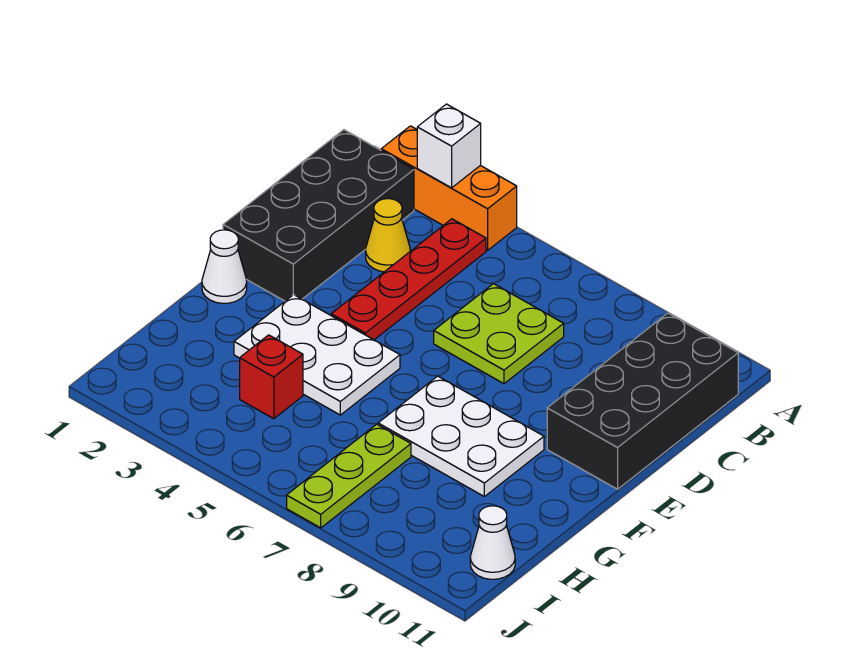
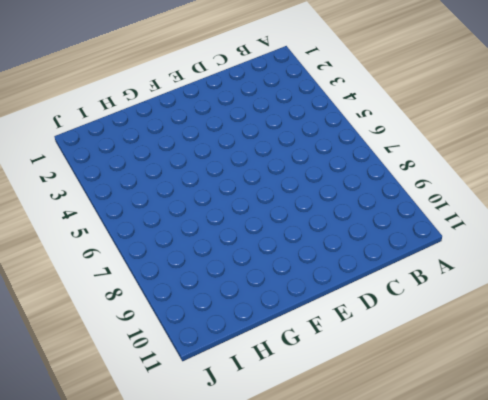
none -> orange 1x3 brick [381,126,517,250]
none -> black 2x4 brick [223,130,414,301]
none -> red 1x4 plate [331,219,486,340]

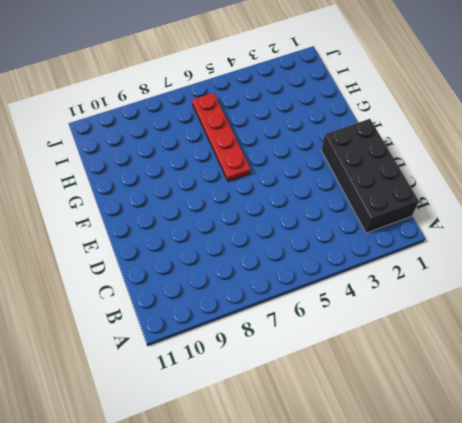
red 1x4 plate [192,93,250,182] -> red 1x4 plate moved to [331,219,486,340]
none -> orange 1x3 brick [381,126,517,250]
none -> black 2x4 brick [547,313,738,489]
none -> yellow 1x1 cone [366,199,410,272]

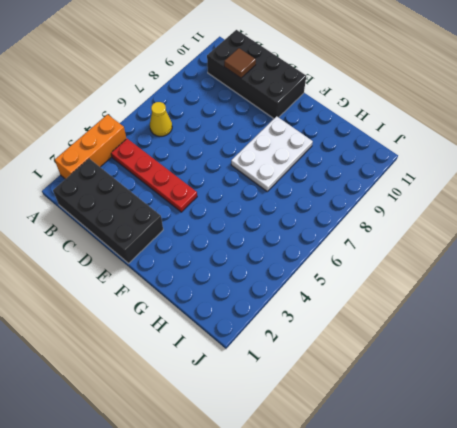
yellow 1x1 cone [150,102,172,136] -> yellow 1x1 cone moved to [366,199,410,272]
brown 1x1 tile [224,48,256,78] -> none
none -> lime 2x2 plate [434,284,564,384]
none -> white 1x1 cone [202,230,247,303]
none -> white 2x3 plate [234,295,400,415]

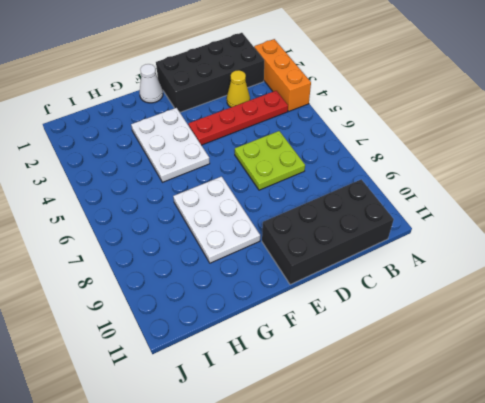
none -> red 1x1 brick [240,335,303,419]
none -> lime 1x3 plate [287,424,411,528]
none -> white 1x1 cone [470,506,515,579]

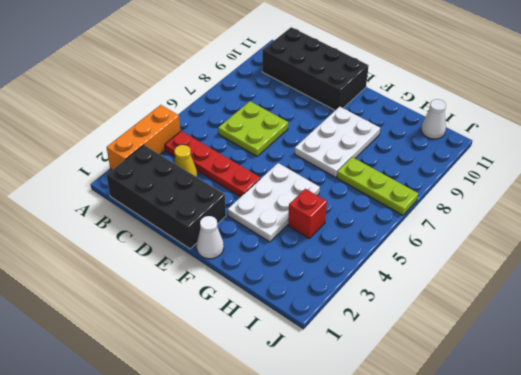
none -> white 1x1 brick [417,104,481,188]

